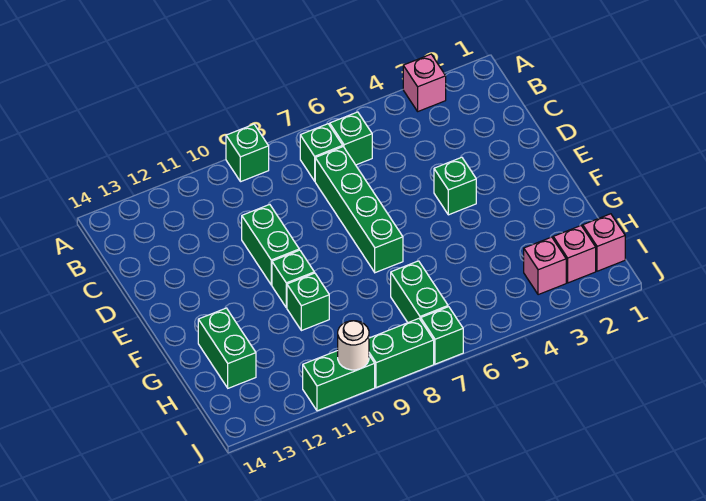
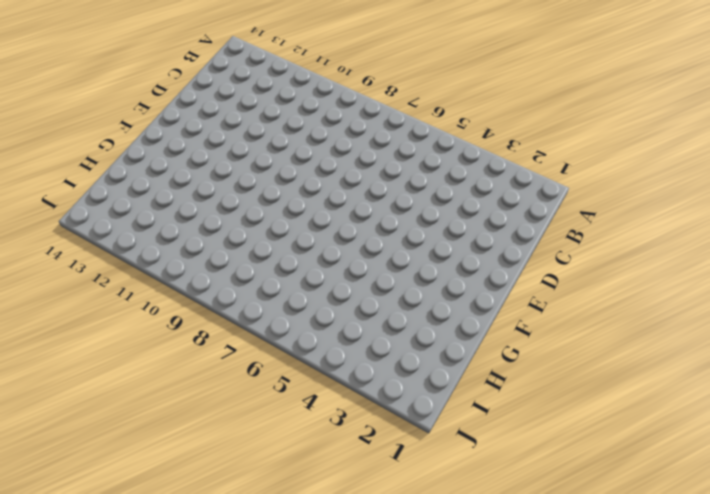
none -> pink 1x1 brick [403,54,446,111]
none -> green 1x1 brick [226,124,269,182]
none -> green 1x1 brick [330,112,372,165]

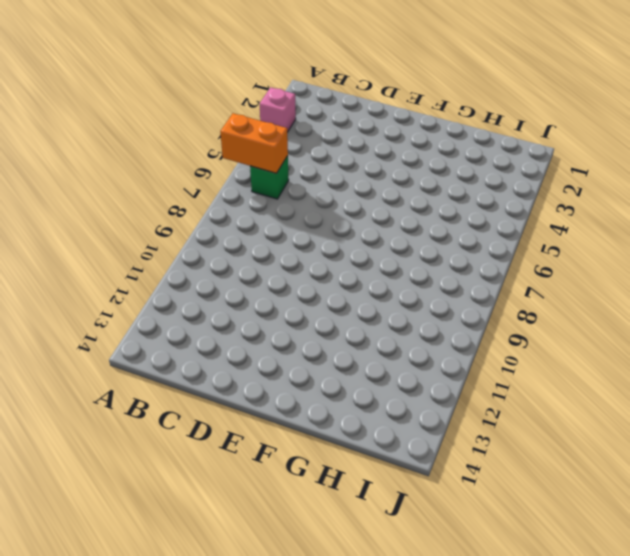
orange 1x2 brick [220,113,288,173] -> none
none -> green 1x1 brick [226,124,269,182]
none -> green 1x1 brick [300,124,343,181]
none -> green 1x4 brick [315,147,403,273]

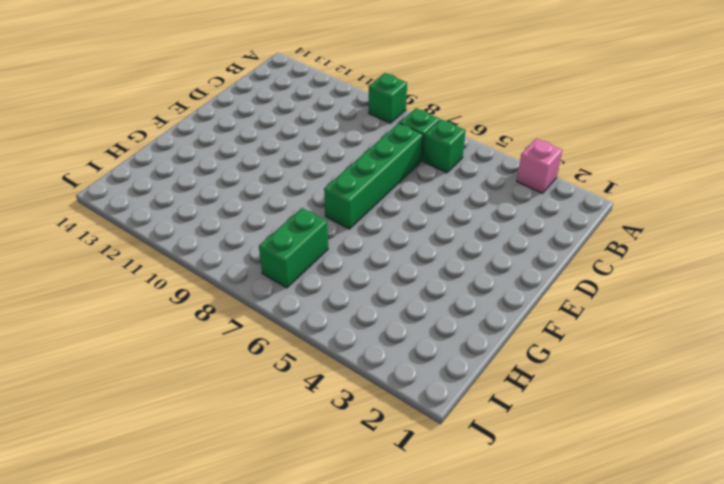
none -> green 1x2 brick [242,205,299,285]
none -> green 1x1 brick [434,157,476,215]
none -> green 1x1 brick [272,250,314,308]

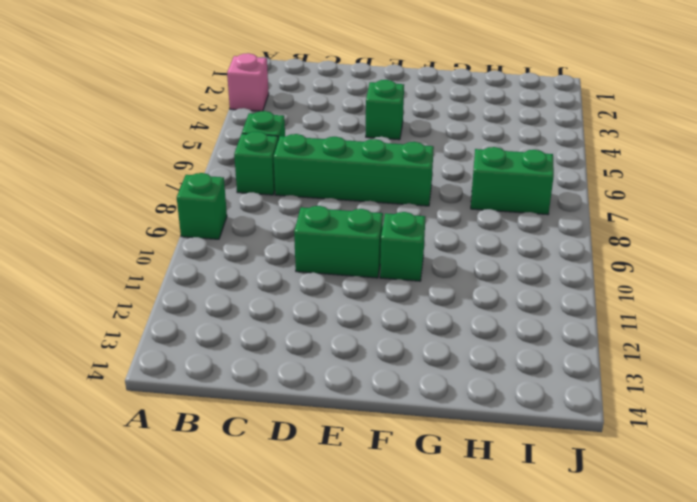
none -> green 1x1 brick [287,273,329,331]
none -> green 1x2 brick [198,308,256,388]
none -> pink 1x1 brick [583,214,625,271]

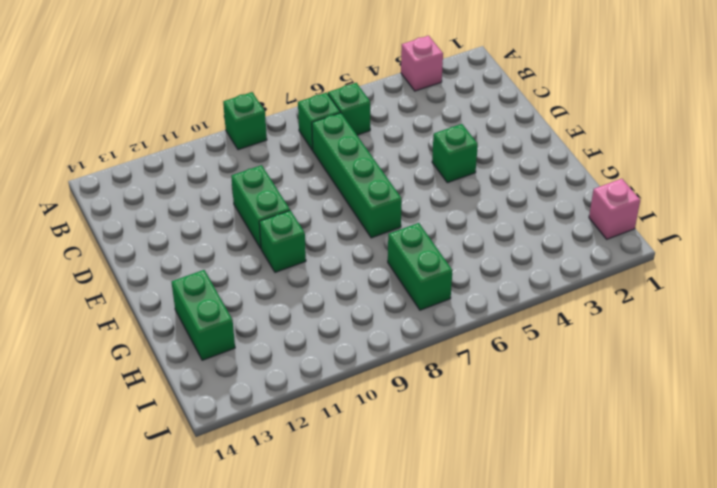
none -> green 1x1 brick [287,273,329,331]
none -> pink 1x1 brick [553,226,596,283]
none -> pink 1x1 brick [524,237,566,295]

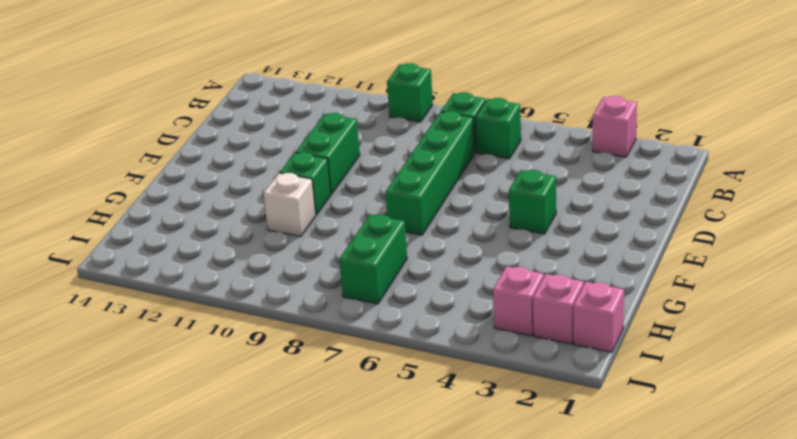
white 1x1 brick [263,173,316,237] -> green 1x1 brick [287,273,329,331]
none -> green 1x2 brick [198,308,256,388]
none -> green 1x1 brick [421,307,463,364]
none -> green 1x2 brick [369,319,434,388]

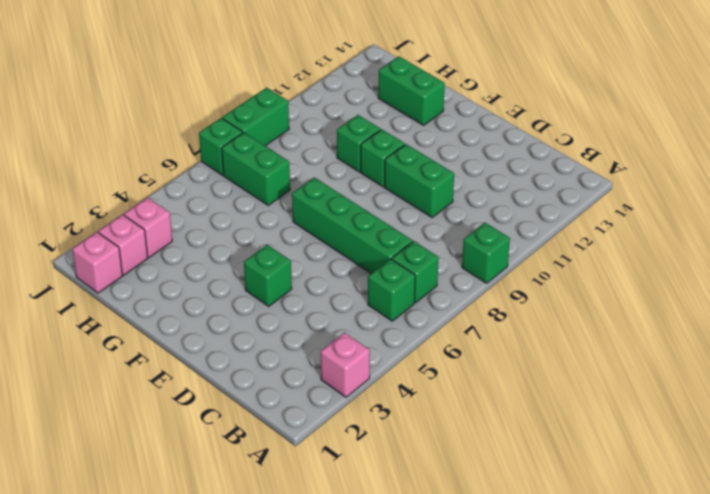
none -> green 1x2 brick [303,351,375,411]
none -> white 1x1 round brick [338,321,369,370]

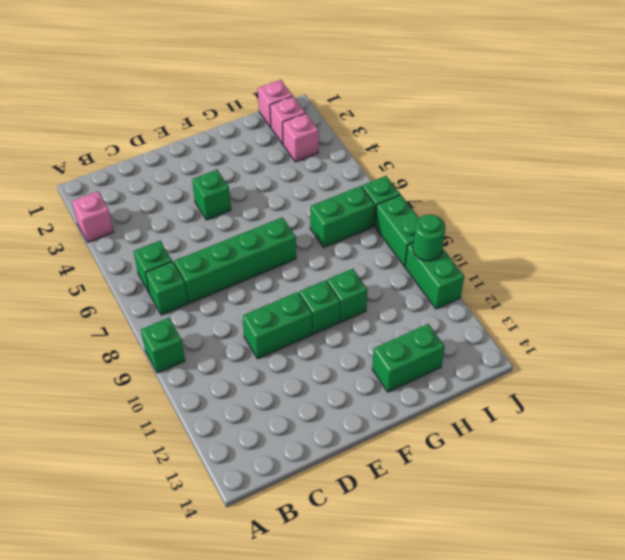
green 1x1 round brick [413,215,446,261] -> white 1x1 round brick [338,321,369,370]

